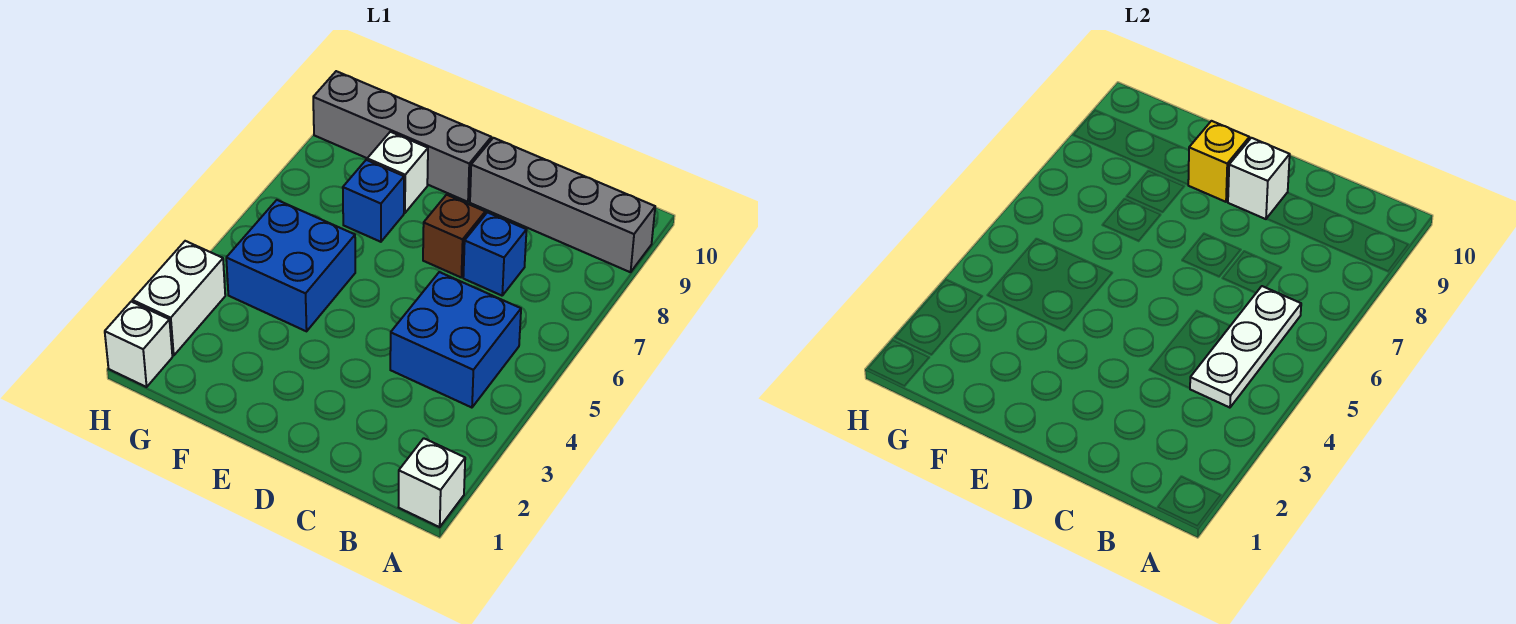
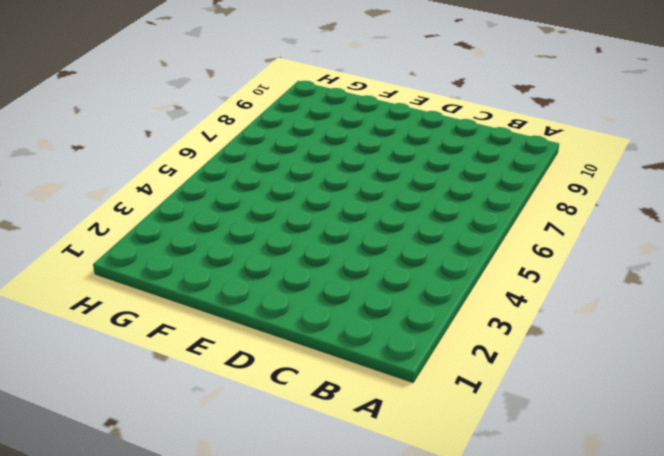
none -> white 1x1 brick [399,438,465,527]
none -> grey 1x4 brick [470,138,655,272]
none -> blue 2x2 brick [390,272,521,408]

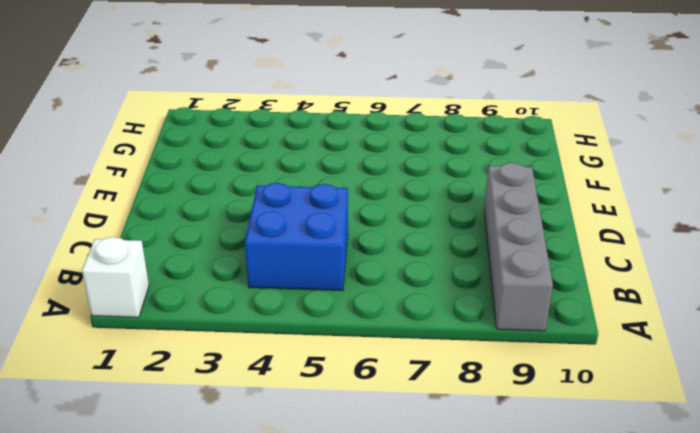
none -> blue 1x1 brick [463,212,526,296]
none -> brown 1x1 brick [423,195,485,277]
none -> grey 1x4 brick [313,71,491,202]

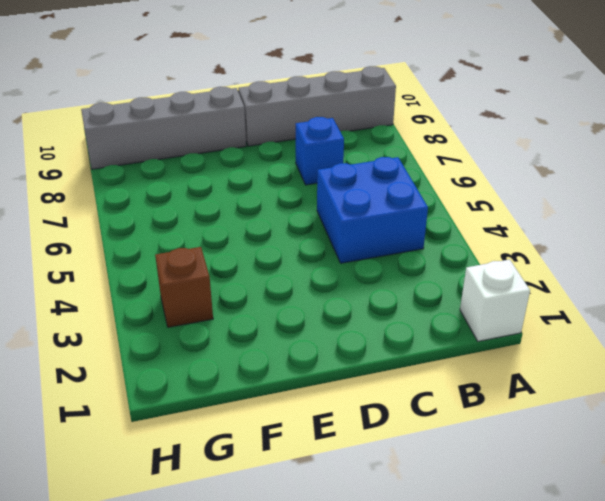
brown 1x1 brick [155,247,213,327] -> brown 1x1 brick moved to [423,195,485,277]
none -> blue 2x2 brick [226,200,355,331]
none -> blue 1x1 brick [343,160,404,242]
none -> white 1x1 brick [367,132,428,213]

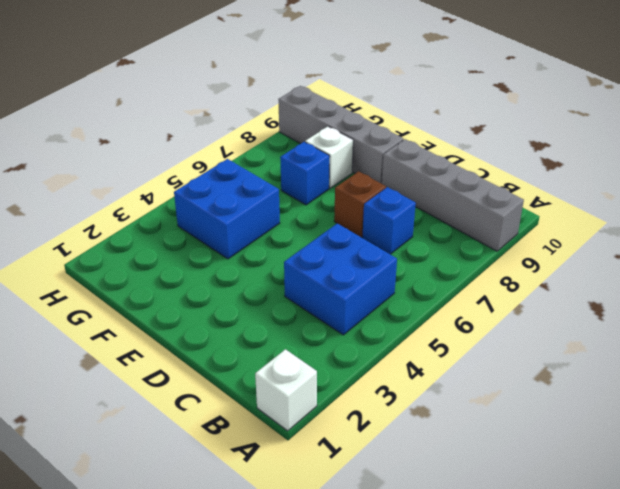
none -> white 1x1 brick [105,302,172,387]
none -> white 1x2 brick [132,241,225,356]
none -> white 1x3 plate [1190,286,1301,408]

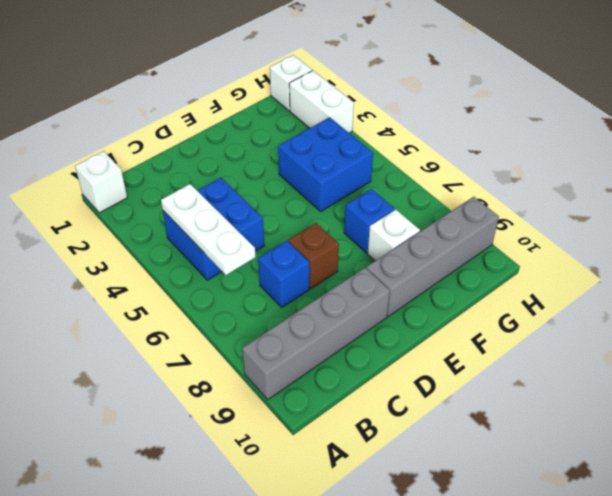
none -> white 1x1 brick [1228,138,1290,219]
none -> yellow 1x1 brick [1188,121,1249,202]

